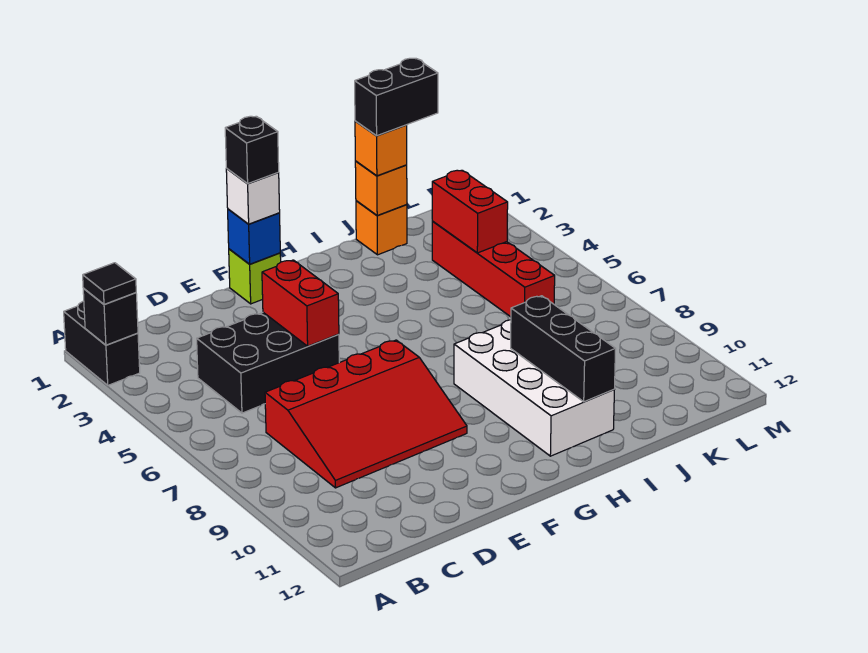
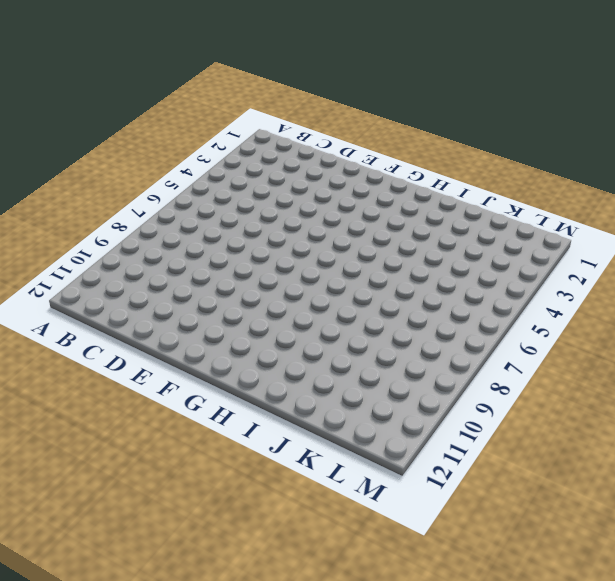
none -> black 1x2 brick [64,301,140,385]
none -> black 2x3 brick [197,312,339,413]
none -> red 3x4 slope [265,340,467,488]

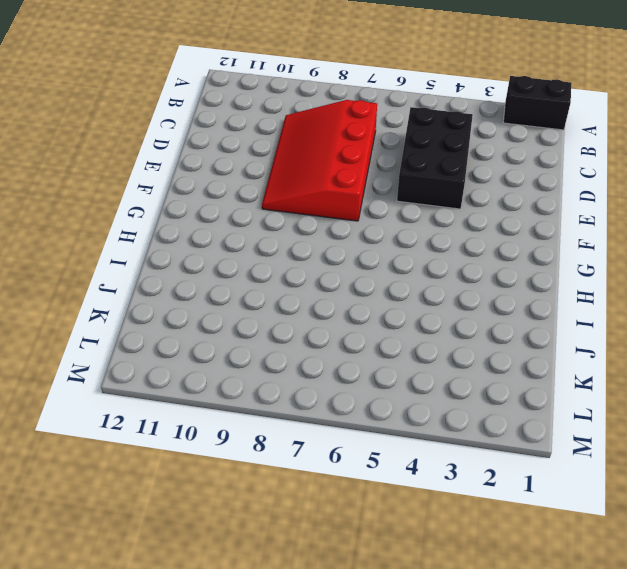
none -> lime 1x1 brick [229,249,281,304]
none -> white 2x4 brick [454,320,614,456]
none -> orange 1x1 brick [356,201,407,255]

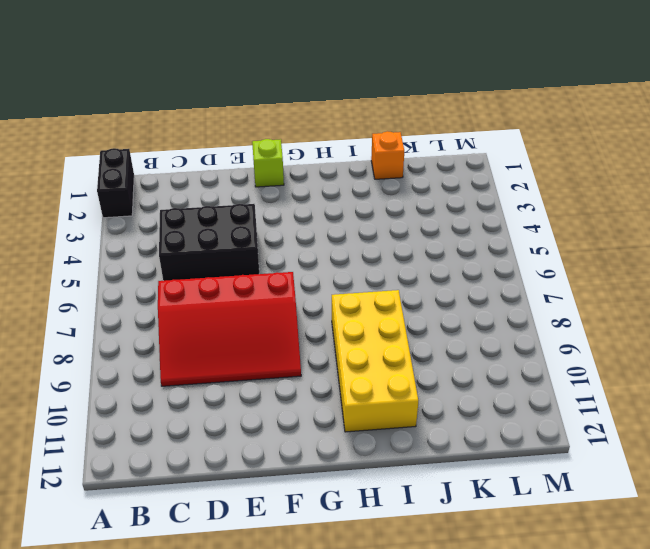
yellow 2x4 brick [332,290,418,432] -> white 2x4 brick [454,320,614,456]
none -> red 1x4 brick [432,221,555,317]
none -> black 1x1 brick [83,288,138,345]
none -> red 1x2 brick [262,260,339,346]

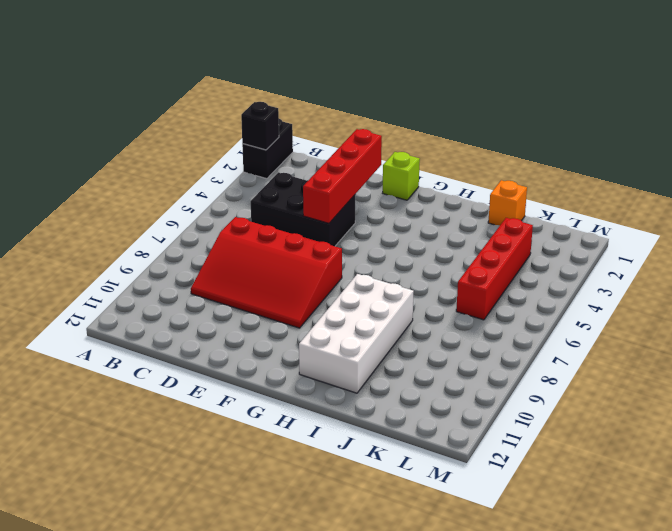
red 1x4 brick [303,129,382,223] -> red 1x2 brick [262,260,339,346]
none -> blue 1x1 brick [228,209,280,264]
none -> black 1x3 brick [511,296,616,402]
none -> orange 1x1 brick [355,161,407,216]

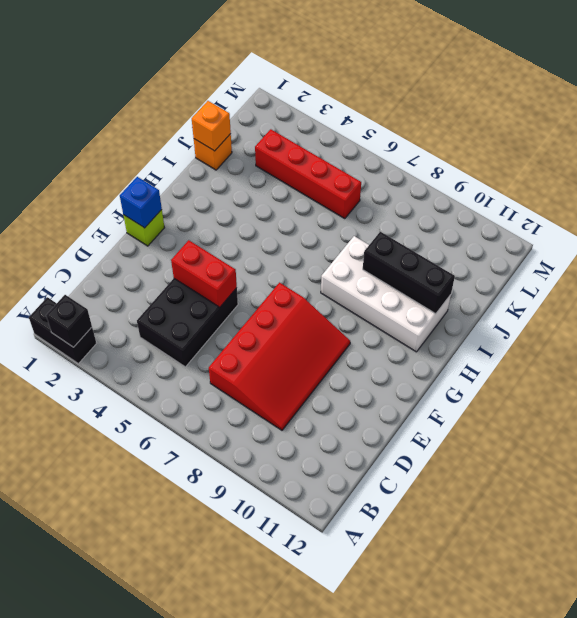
none -> red 1x2 brick [432,170,508,253]
none -> black 1x1 tile [83,263,136,305]
none -> white 1x1 brick [226,169,280,224]

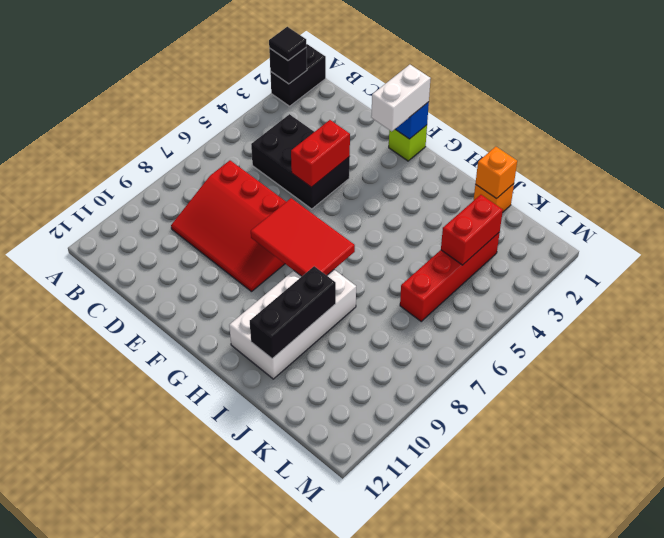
white 1x2 brick [371,65,431,131] -> white 1x1 brick [226,169,280,224]
red 2x3 tile [251,198,355,276] -> none
none -> orange 1x1 brick [355,121,407,176]
none -> black 1x1 brick [225,116,279,184]
none -> black 1x2 brick [355,58,438,136]

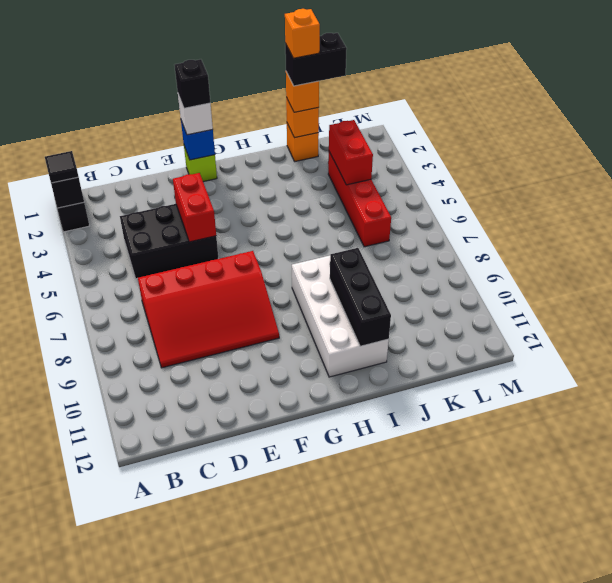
orange 1x1 brick [285,9,320,58] -> none

